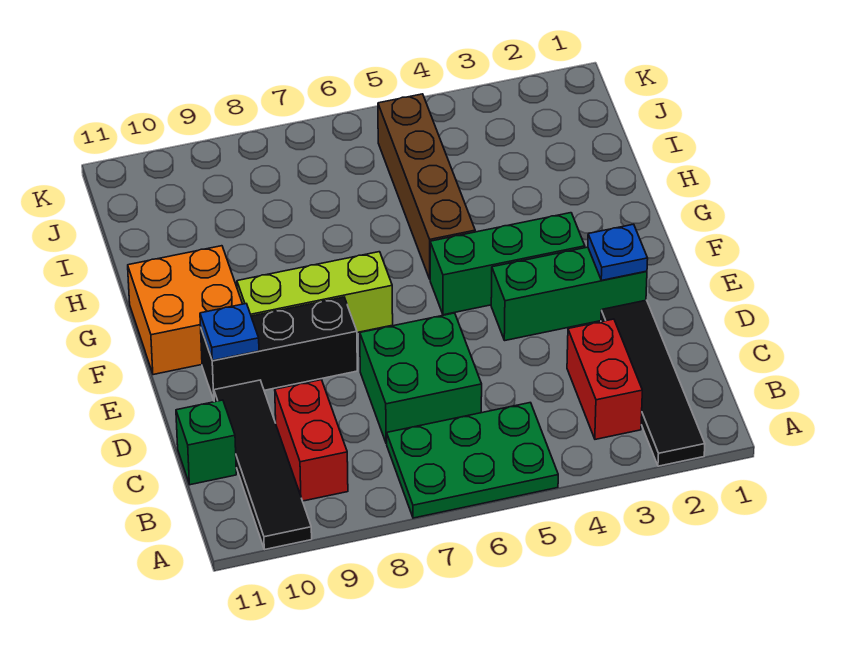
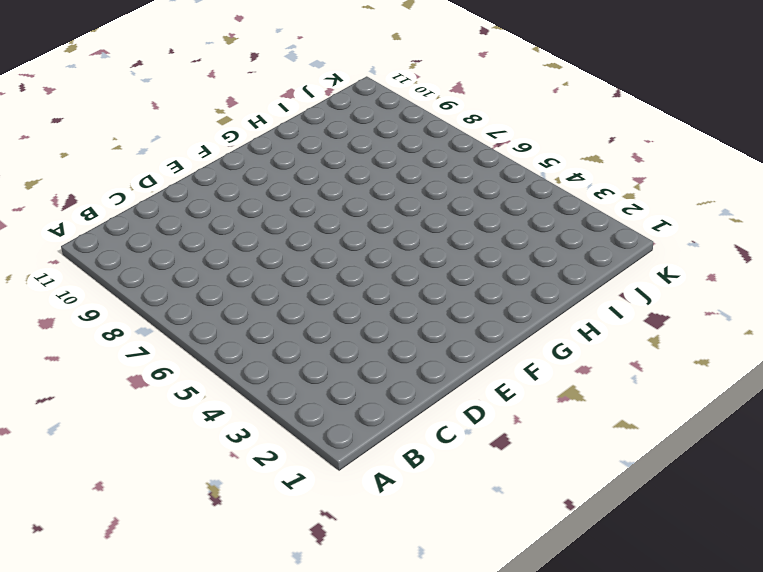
none -> black 1x4 tile [601,300,705,466]
none -> green 2x3 plate [387,403,558,518]
none -> black 1x4 tile [214,380,312,550]

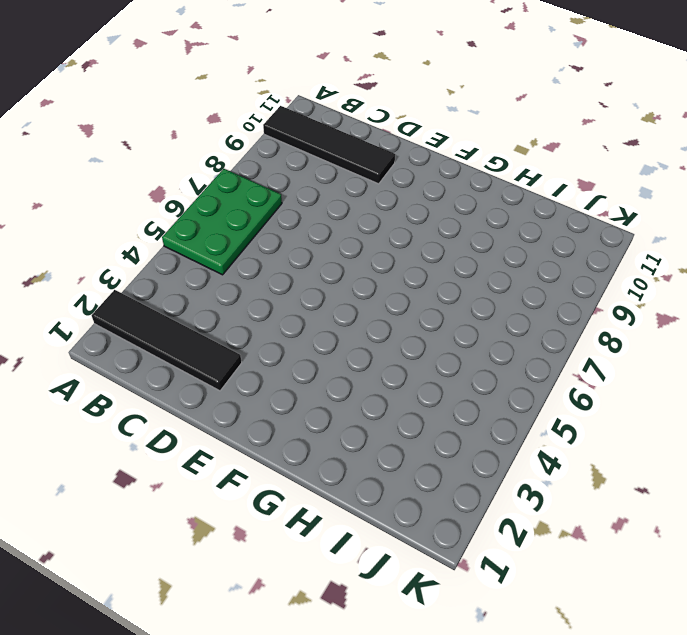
none -> red 1x2 brick [567,319,642,439]
none -> red 1x2 brick [275,380,348,501]
none -> green 2x2 brick [360,313,482,444]

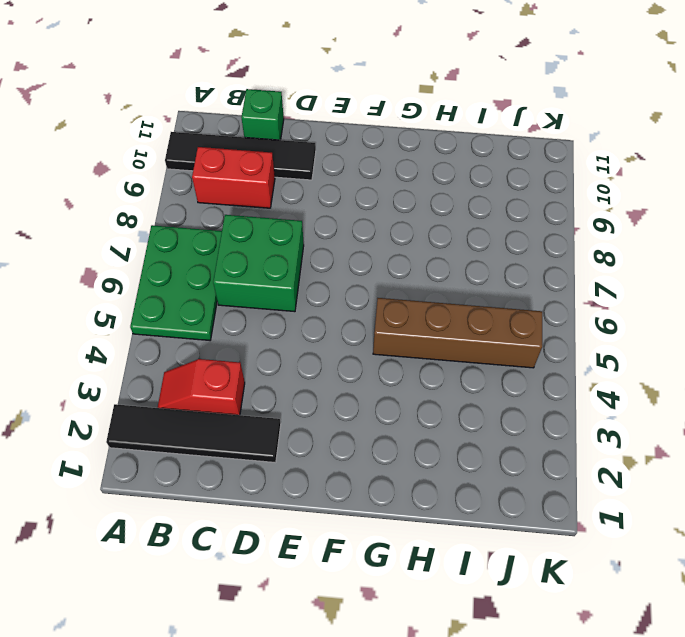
red 1x2 slope [158,359,245,415] -> red 1x2 brick [567,319,642,439]
none -> green 1x3 brick [491,247,647,340]
none -> black 1x3 brick [201,297,357,400]
none -> green 1x3 brick [430,213,585,315]

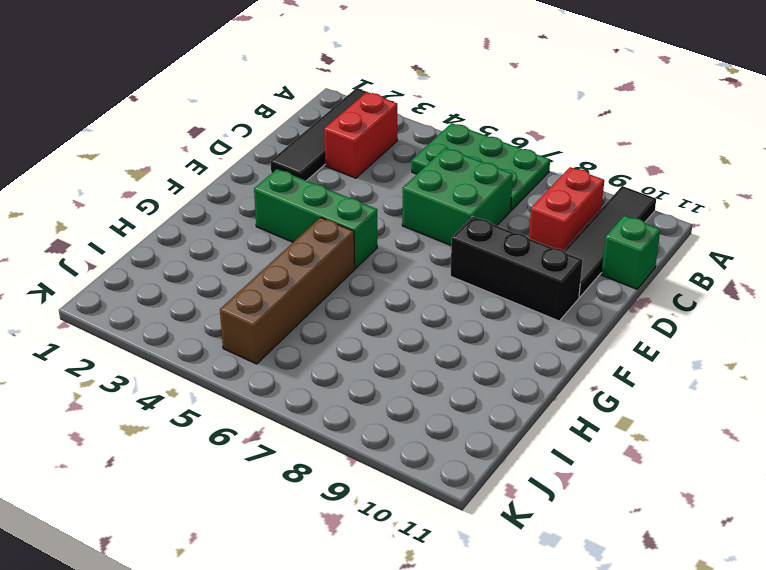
none -> green 1x3 brick [491,247,647,340]
none -> lime 1x3 brick [237,252,393,333]
none -> orange 2x2 brick [128,246,242,375]

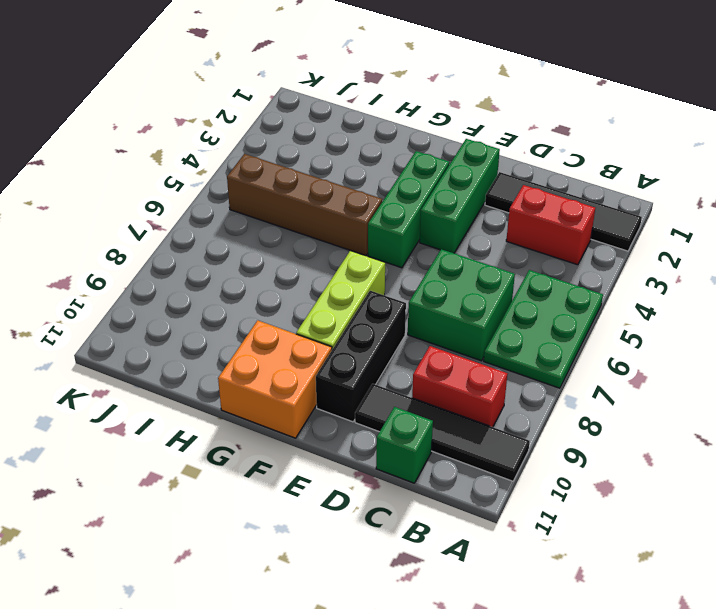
none -> blue 1x1 plate [588,224,648,280]
none -> blue 1x1 plate [200,304,259,361]

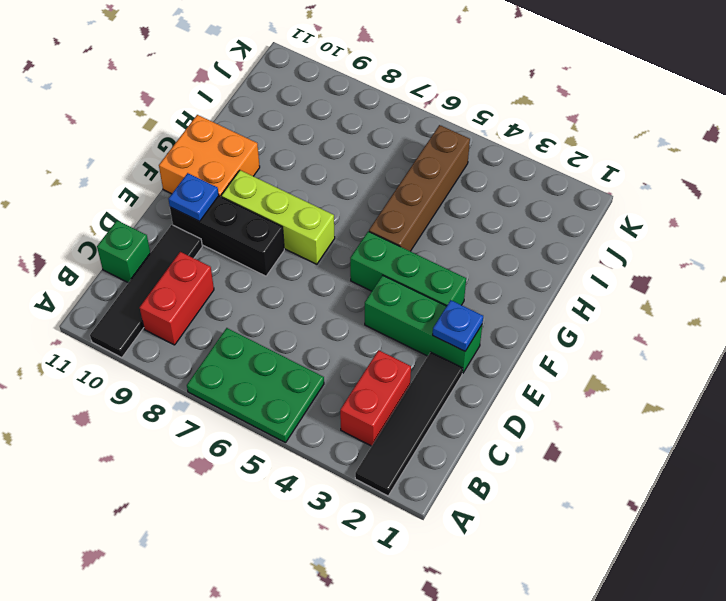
none -> green 2x2 brick [360,313,482,444]

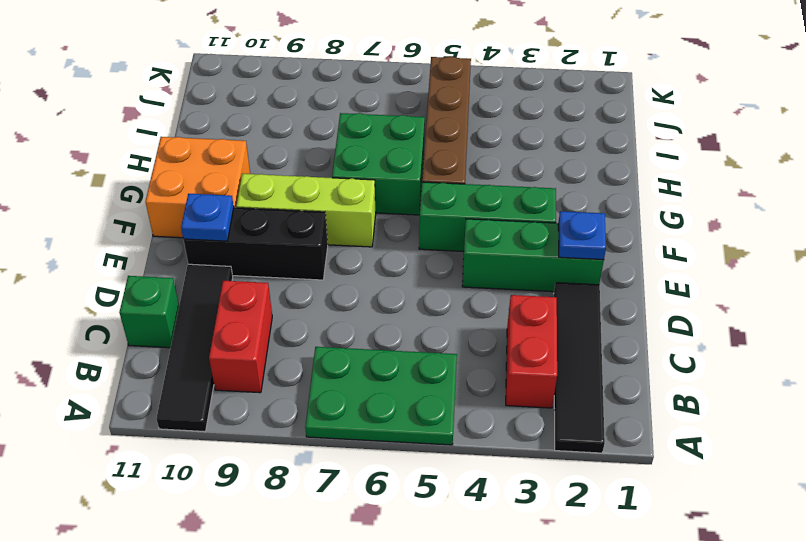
green 2x2 brick [332,113,425,215] -> green 2x2 brick moved to [360,313,482,444]

